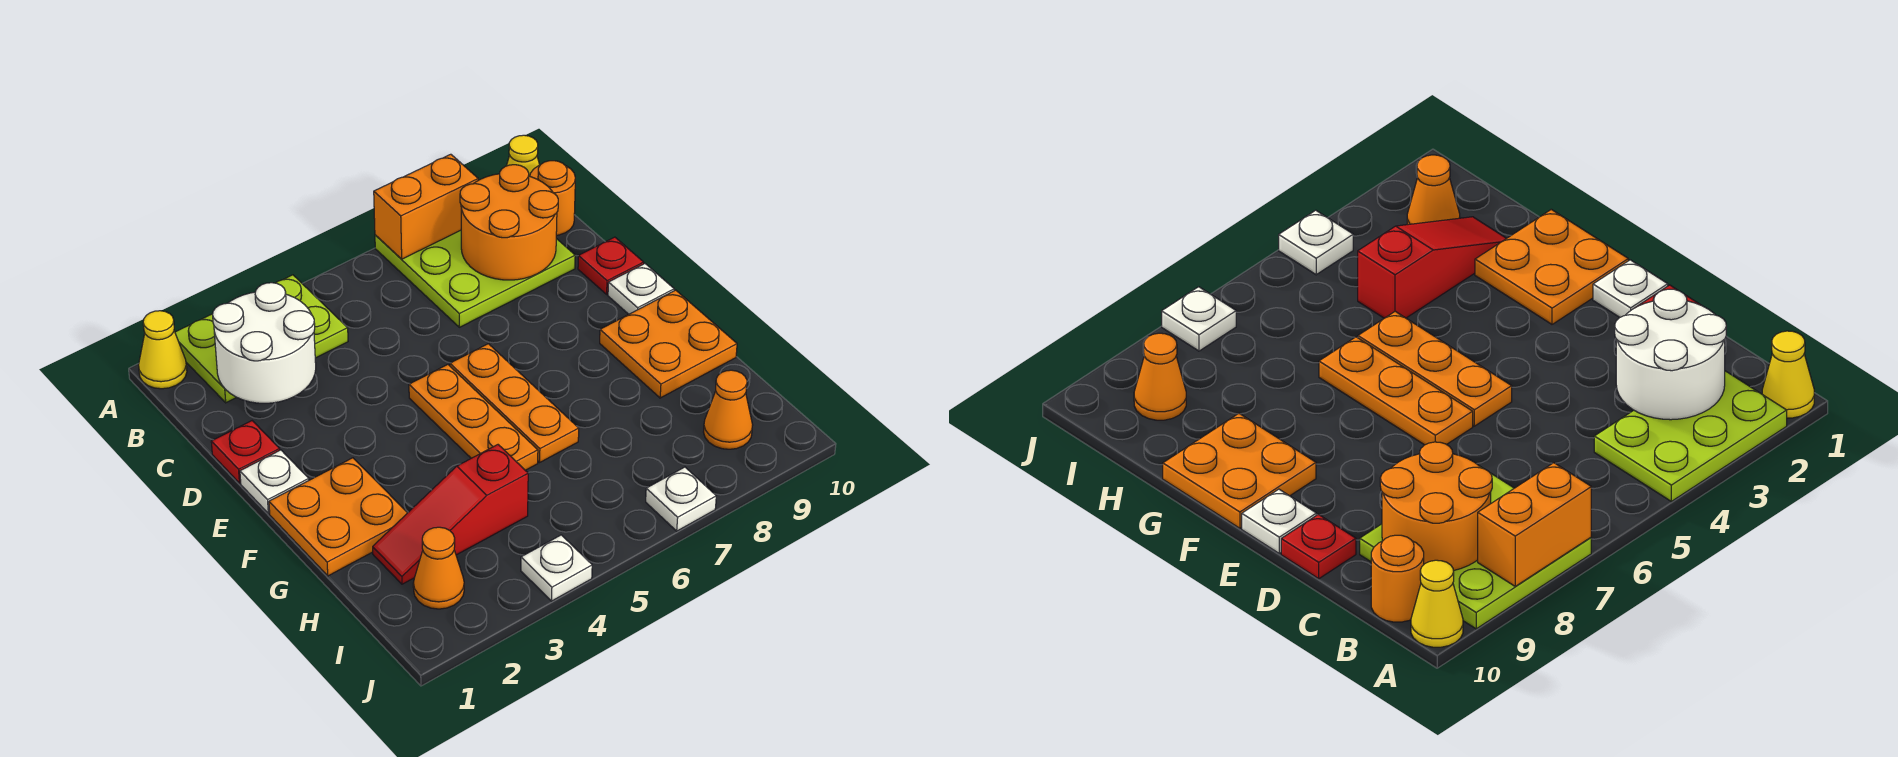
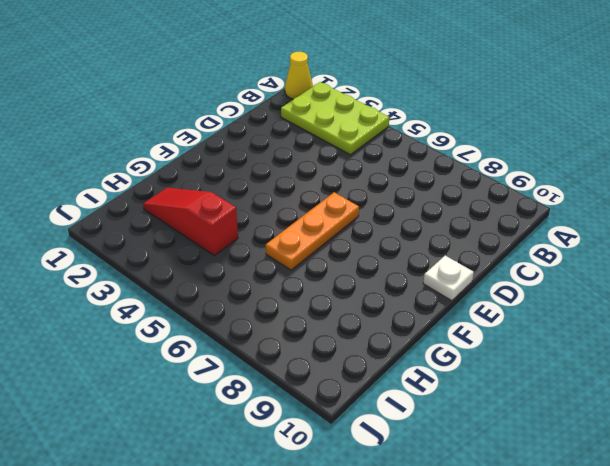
none -> lime 3x3 plate [375,230,575,327]
none -> yellow 1x1 cone [507,135,539,176]
none -> orange 1x1 round brick [530,161,575,235]

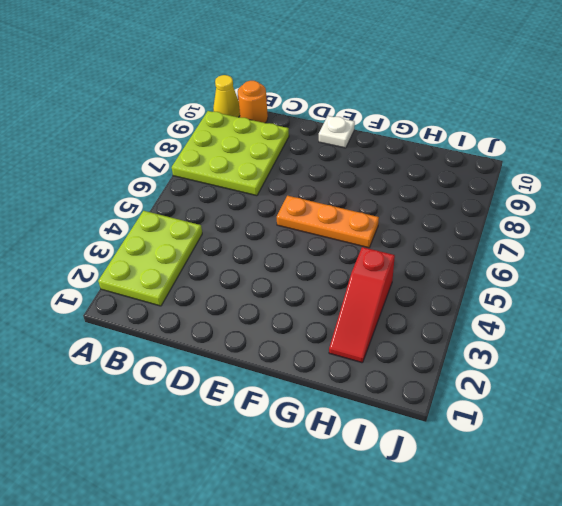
none -> yellow 1x1 cone [139,311,187,389]
none -> red 1x1 plate [211,421,280,483]
none -> red 1x1 plate [578,237,644,294]

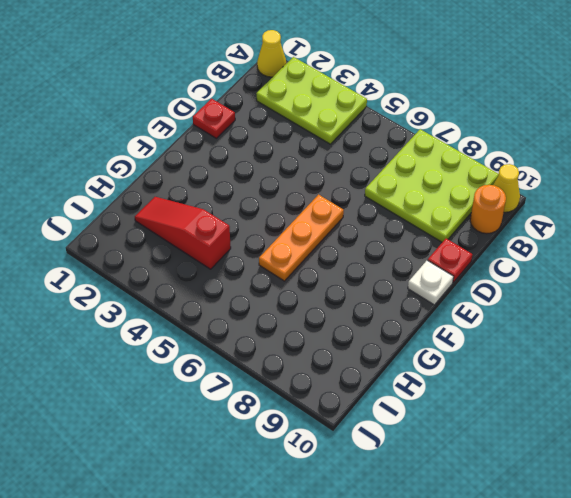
none -> white 1x1 plate [240,450,309,514]
none -> orange 1x3 plate [409,365,538,470]
none -> orange 2x2 plate [269,458,407,576]

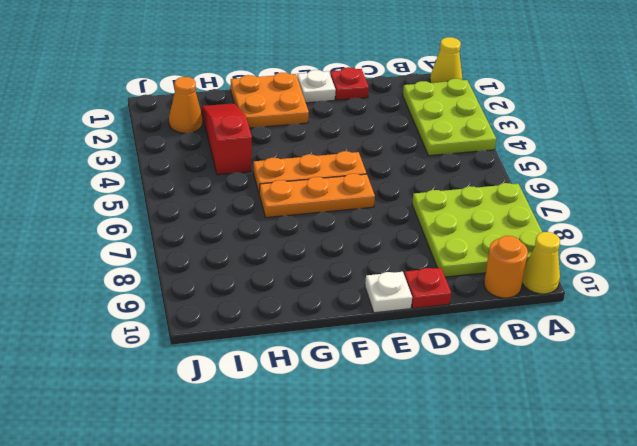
none -> orange 2x2 plate [600,290,737,398]
none -> orange 1x1 cone [704,370,753,449]
none -> white 1x1 plate [521,535,592,601]

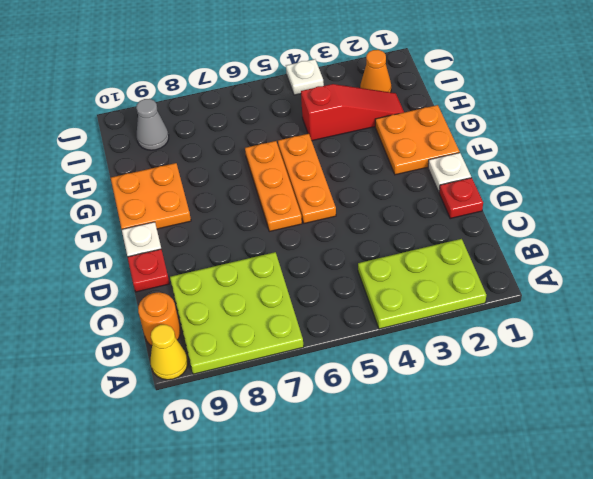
grey 1x1 cone [136,99,169,150] -> orange 1x1 cone [704,370,753,449]
none -> yellow 1x1 cone [139,311,187,389]
none -> white 1x1 plate [646,467,716,531]
none -> orange 1x2 brick [374,154,478,259]

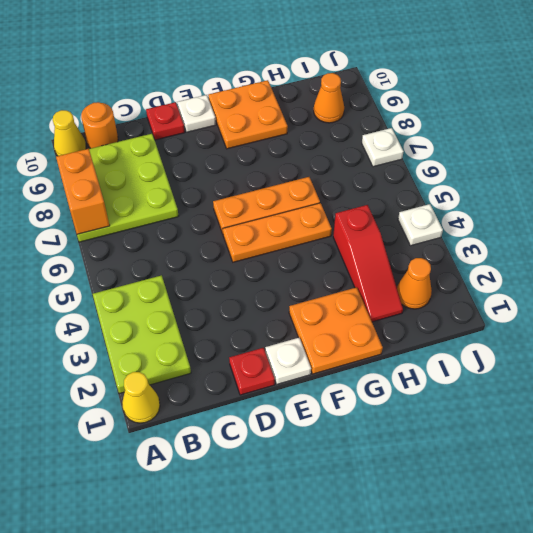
none -> white 2x2 round brick [213,283,316,403]
none -> orange 2x2 round brick [460,165,558,280]

